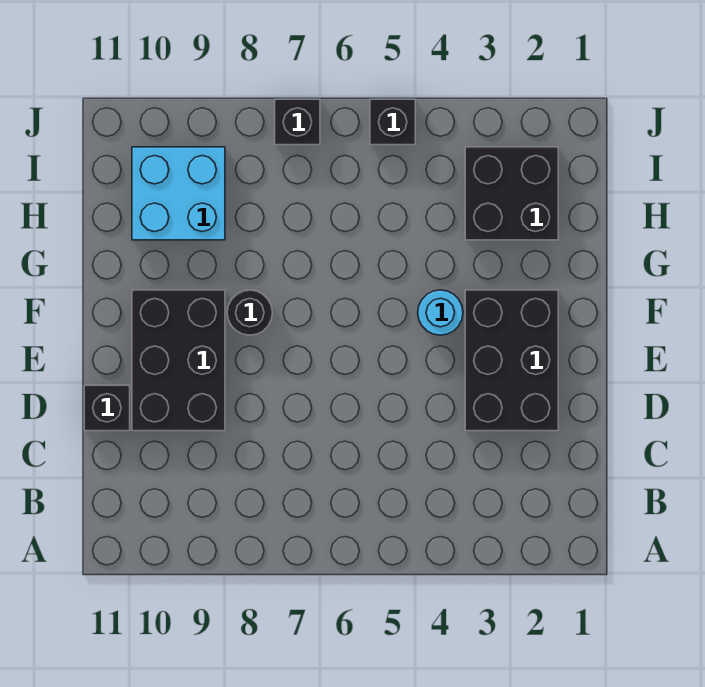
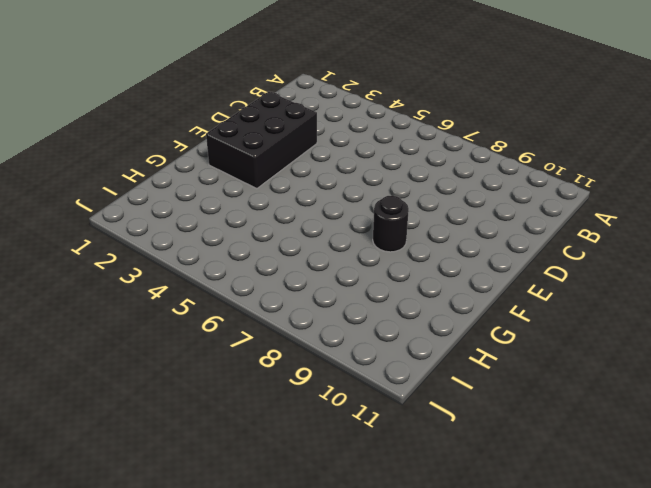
none -> black 2x3 brick [132,290,225,431]
none -> black 1x1 brick [84,385,130,431]

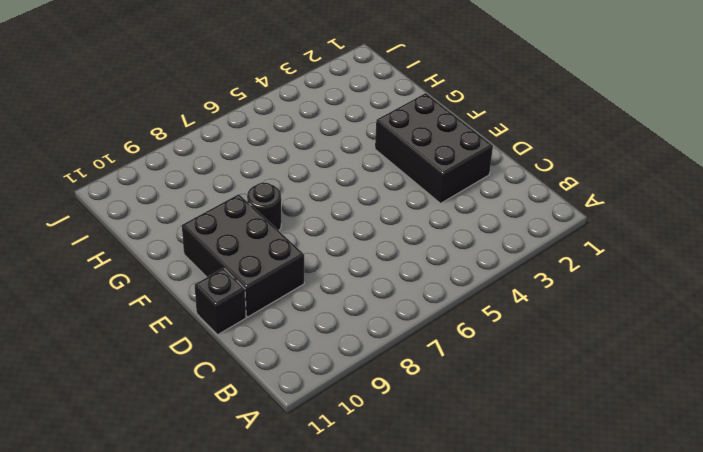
none -> cyan 1x1 round brick [418,290,463,335]
none -> black 2x2 brick [465,147,558,240]

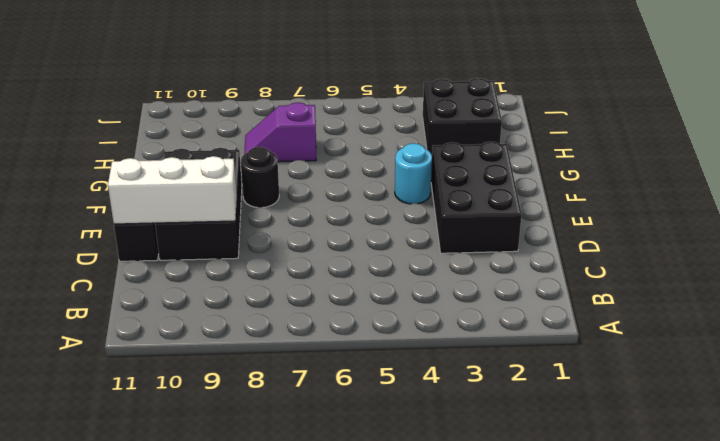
white 1x3 brick [108,156,237,224] -> none
purple 1x2 slope [244,102,316,162] -> none
none -> cyan 2x2 brick [132,147,225,240]
none -> black 1x1 brick [370,99,415,145]

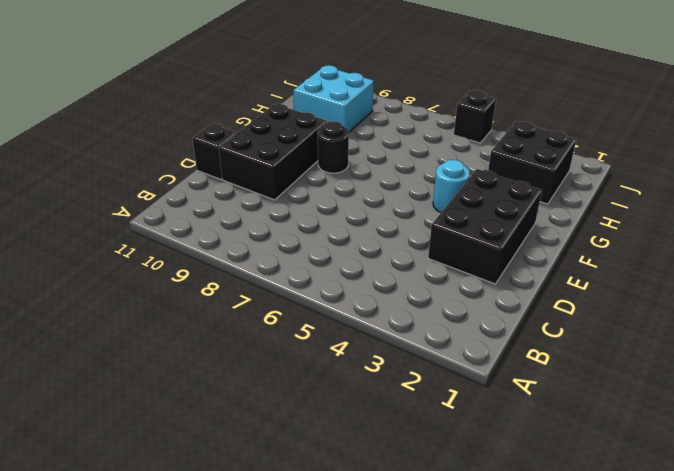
none -> black 1x1 brick [275,99,320,145]

